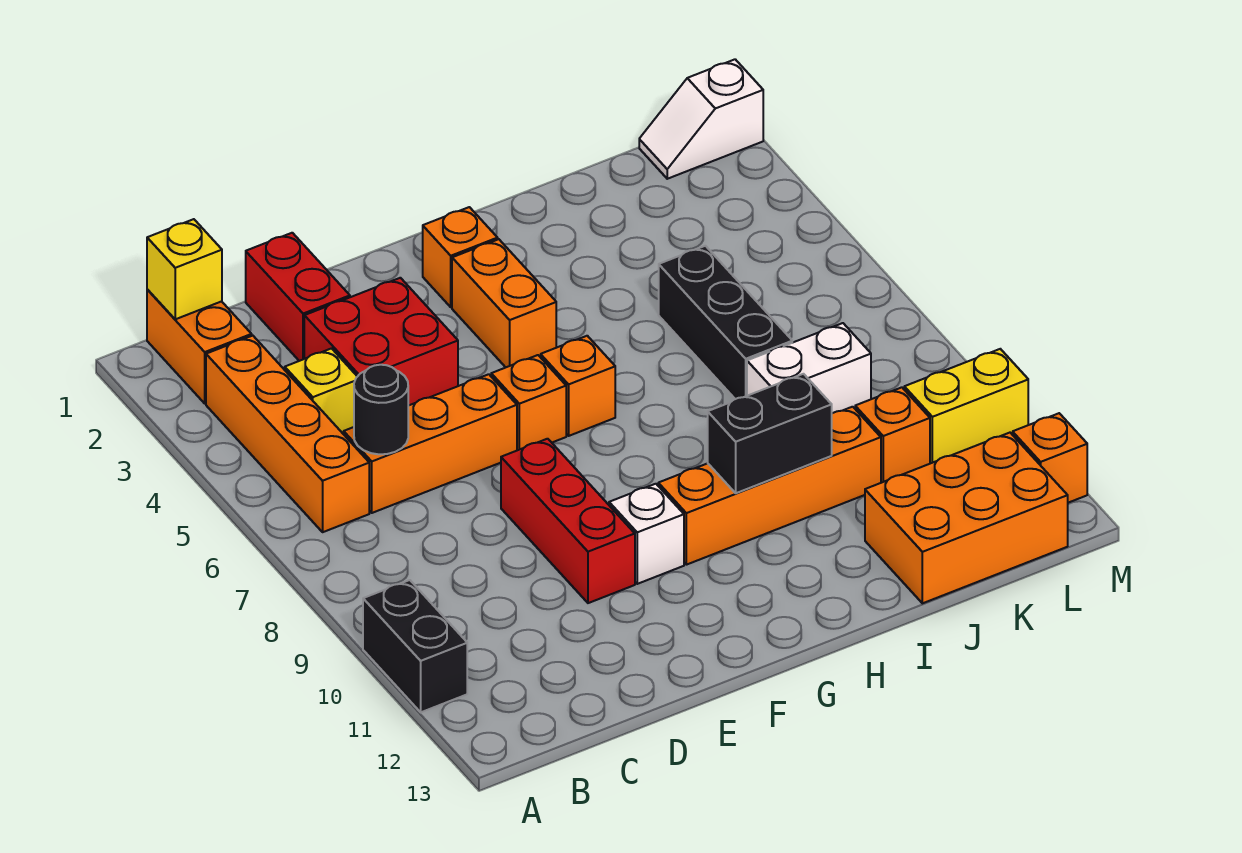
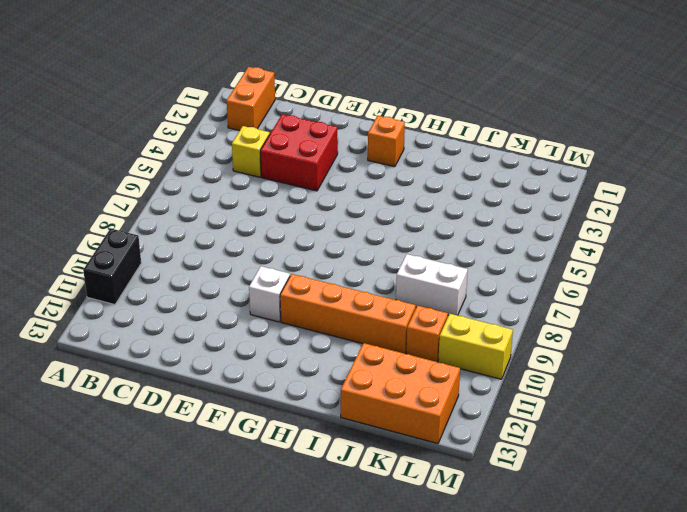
none -> orange 1x4 brick [206,336,369,532]
none -> orange 1x3 brick [344,374,517,513]
none -> red 1x2 brick [246,233,350,361]

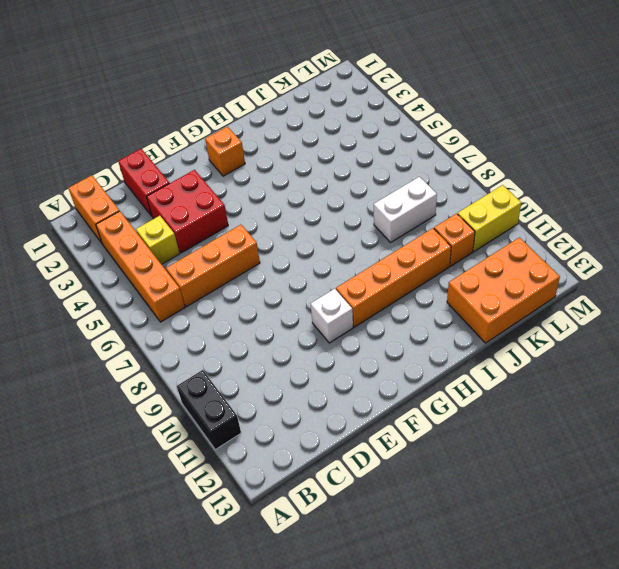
none -> red 1x3 brick [501,439,635,603]
none -> orange 1x1 brick [491,355,566,450]
none -> orange 1x2 brick [452,239,556,367]

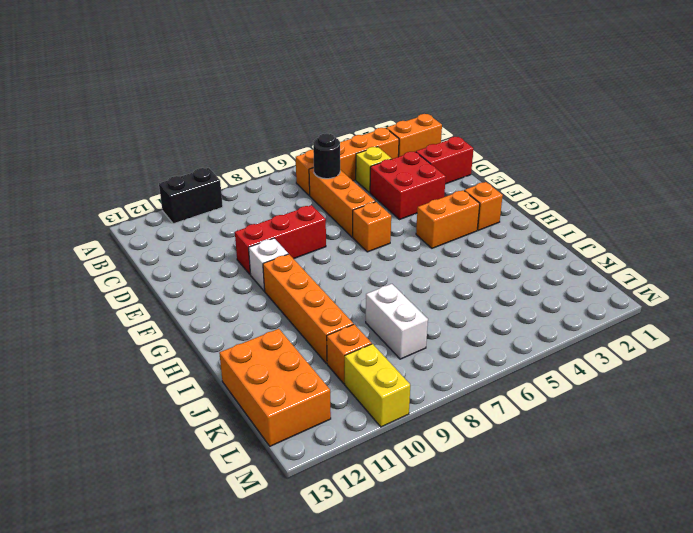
none -> orange 1x1 brick [541,336,615,436]
none -> black 1x3 brick [659,246,792,399]
none -> white 1x2 slope [639,59,763,179]

